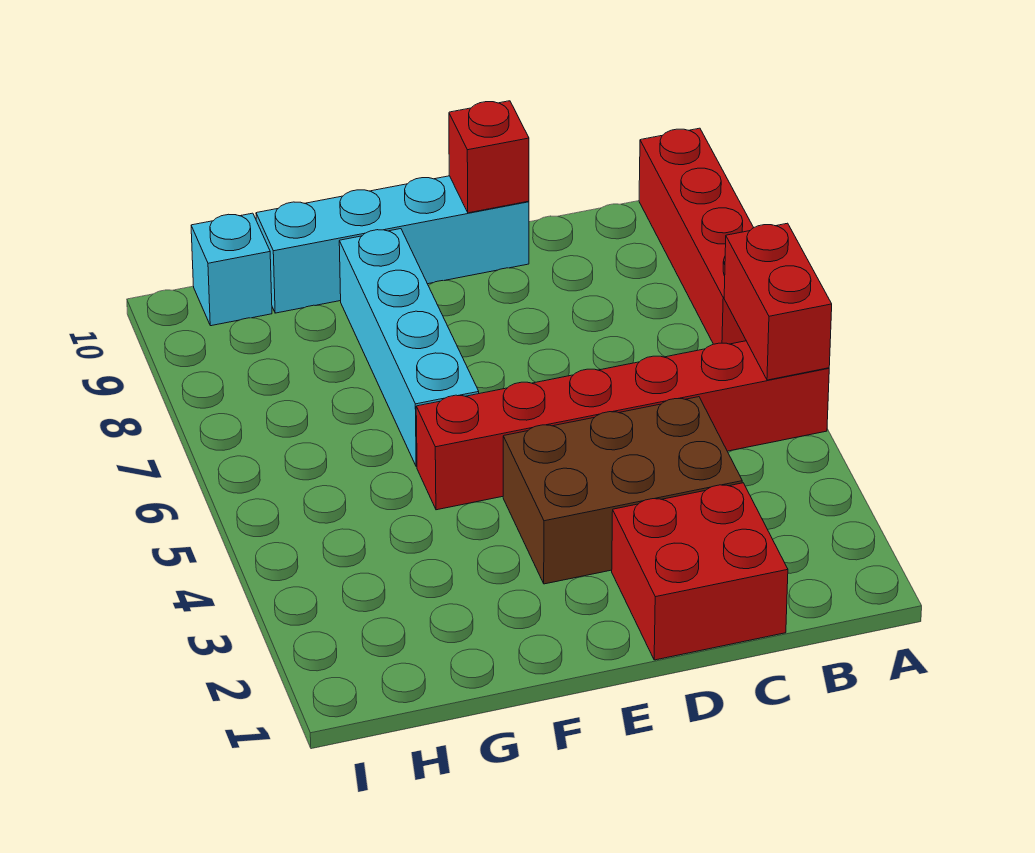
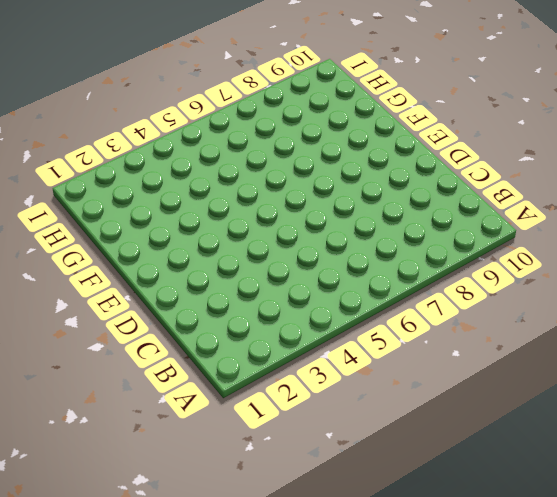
none -> red 1x6 brick [416,341,829,510]
none -> red 1x4 brick [639,128,754,344]

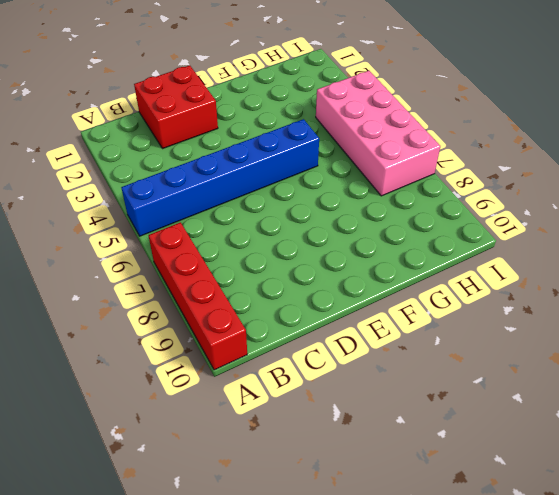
blue 1x6 brick [121,119,319,236] -> red 1x6 brick [416,341,829,510]
pink 2x4 brick [316,71,440,196] -> none
none -> brown 2x3 brick [503,397,742,584]
none -> cyan 1x4 brick [256,176,529,313]

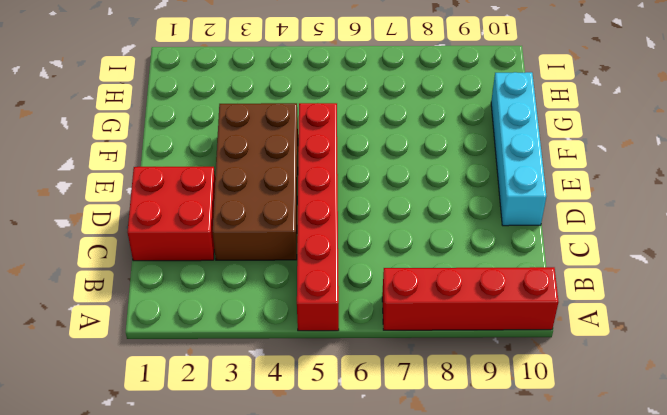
brown 2x4 brick [213,103,298,260] -> brown 2x3 brick [503,397,742,584]
none -> cyan 1x4 brick [339,229,479,467]
none -> cyan 1x1 brick [191,213,272,326]

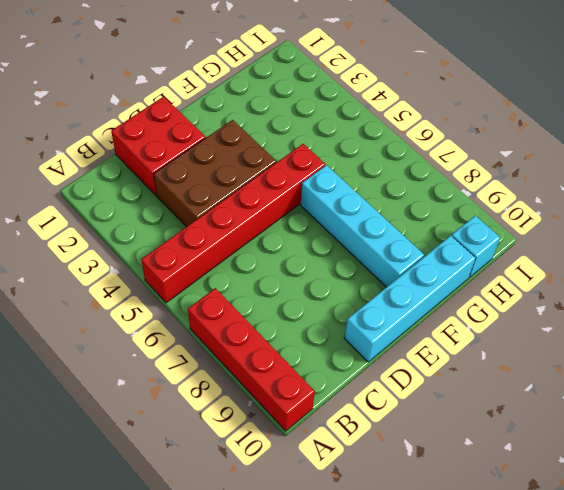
none -> red 1x2 brick [724,223,832,380]
none -> red 1x1 brick [449,101,529,213]

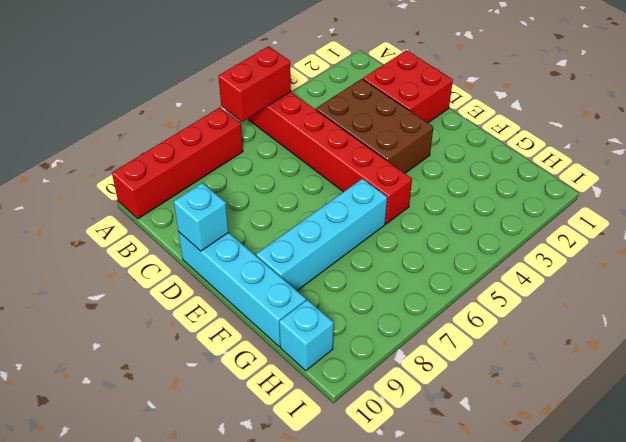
cyan 1x1 brick [174,183,229,251] -> red 1x1 brick [449,101,529,213]

